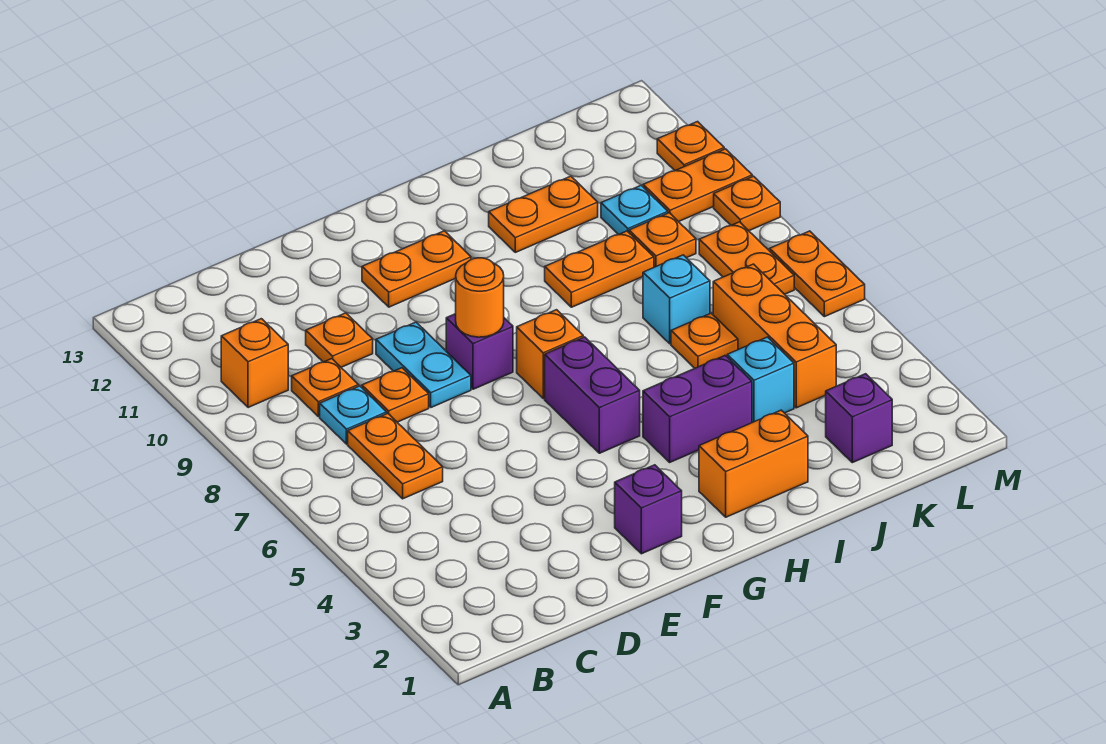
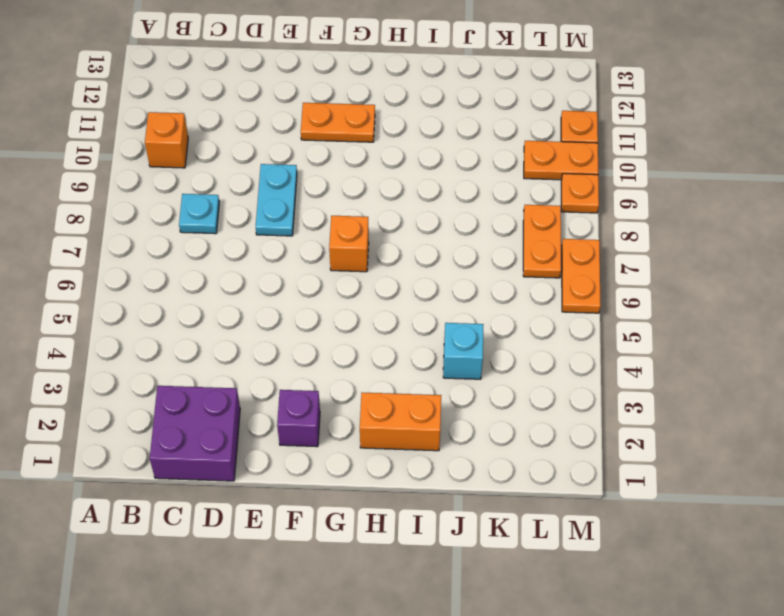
purple 2x2 brick [150,386,240,481] -> none
none -> orange 1x2 plate [348,413,443,499]
none -> orange 1x1 plate [292,359,359,417]
none -> orange 1x1 plate [362,368,429,422]

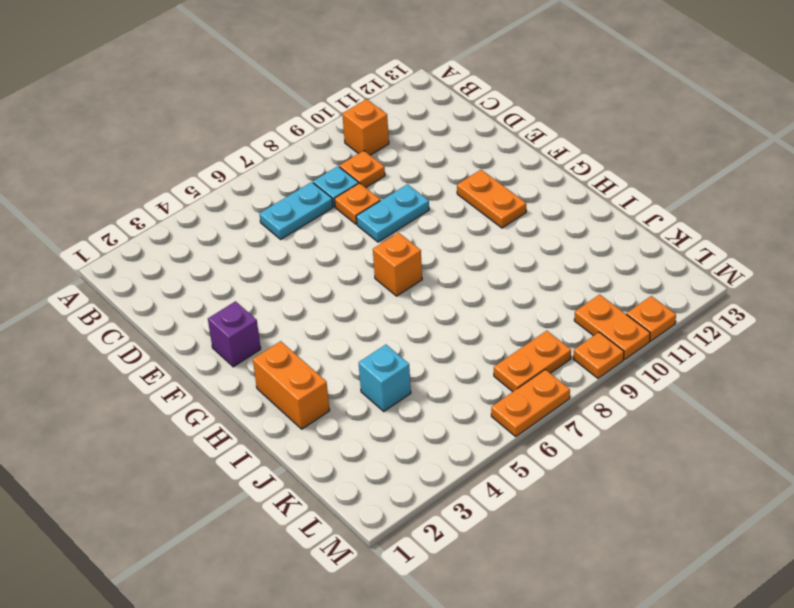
cyan 1x2 plate [260,182,333,239] -> orange 1x2 plate [348,413,443,499]
none -> orange 1x1 plate [306,313,373,367]
none -> purple 1x1 brick [446,314,513,389]
none -> purple 1x2 brick [545,337,640,453]

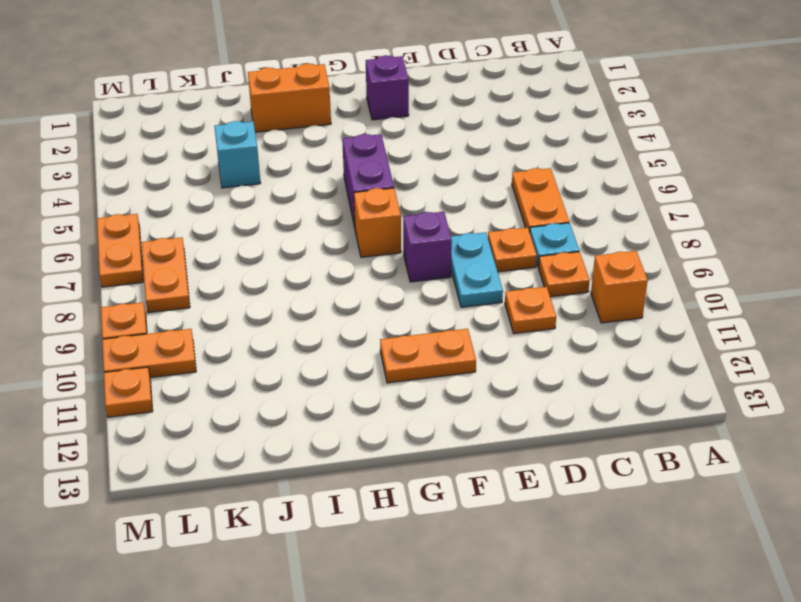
none -> purple 1x2 brick [643,356,752,462]
none -> orange 1x2 plate [545,231,654,307]
none -> orange 1x2 plate [489,176,598,252]

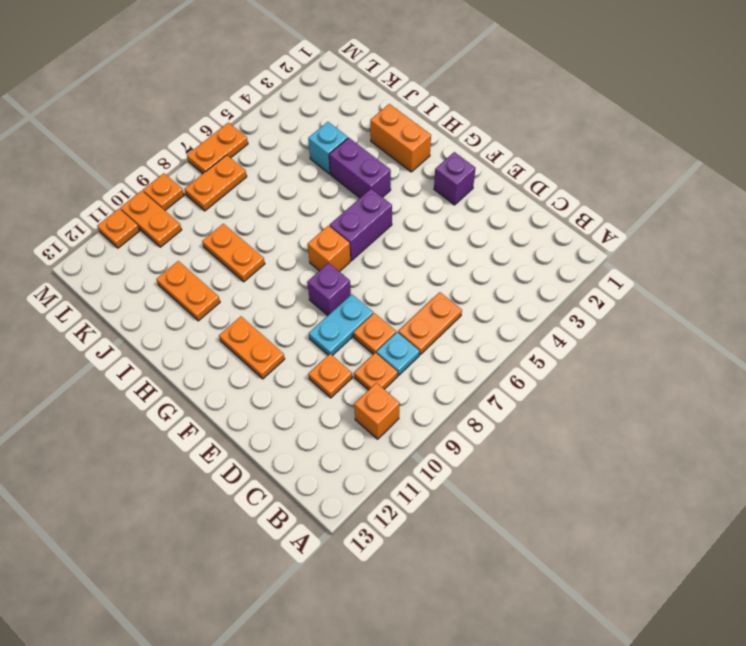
none -> orange 1x1 plate [671,313,738,368]
none -> cyan 1x1 brick [643,255,710,344]
none -> purple 1x1 brick [826,374,892,463]

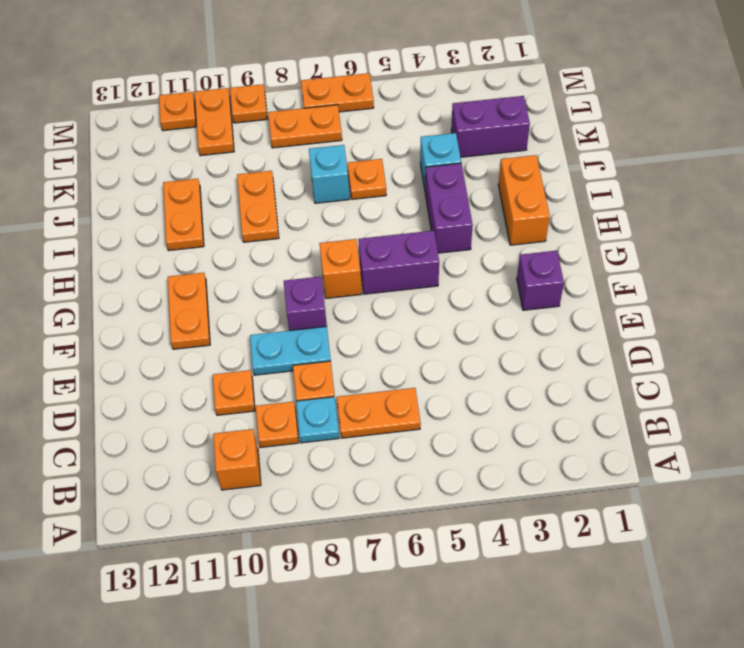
purple 1x2 brick [451,96,530,157] -> purple 1x1 brick [826,374,892,463]
none -> orange 1x3 brick [713,264,836,408]
none -> orange 1x1 plate [629,213,696,267]
none -> cyan 1x1 plate [601,186,668,235]

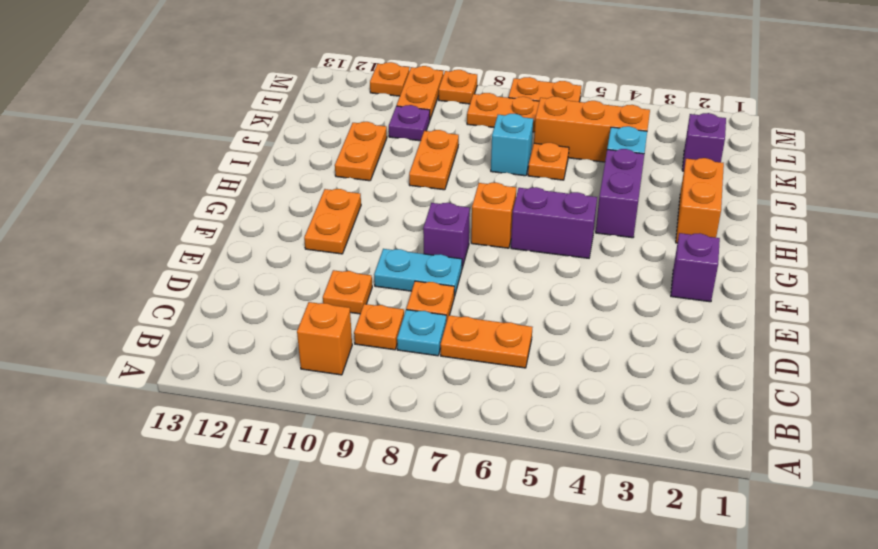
purple 1x1 plate [389,105,430,141] -> cyan 1x1 plate [601,186,668,235]
none -> orange 1x1 plate [629,213,696,267]
none -> orange 1x1 round brick [456,258,504,337]

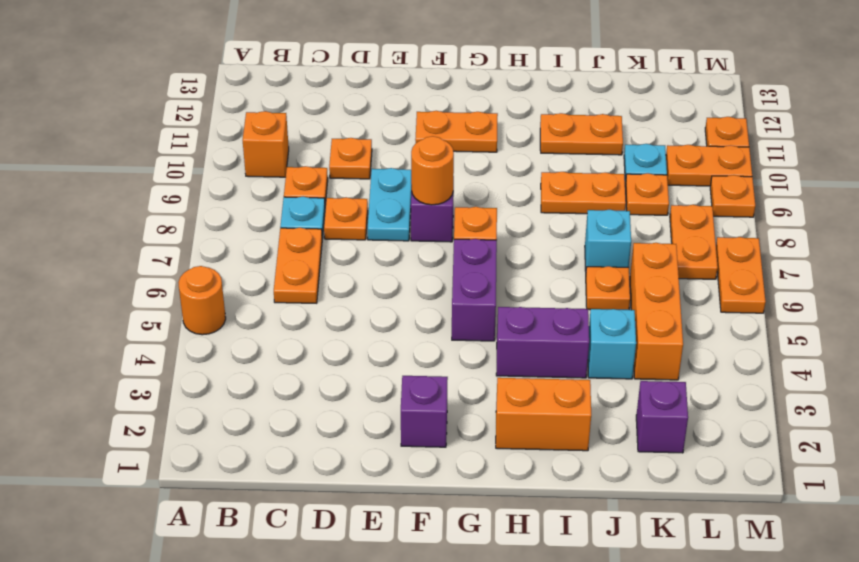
orange 1x1 round brick [178,266,226,335] -> none

